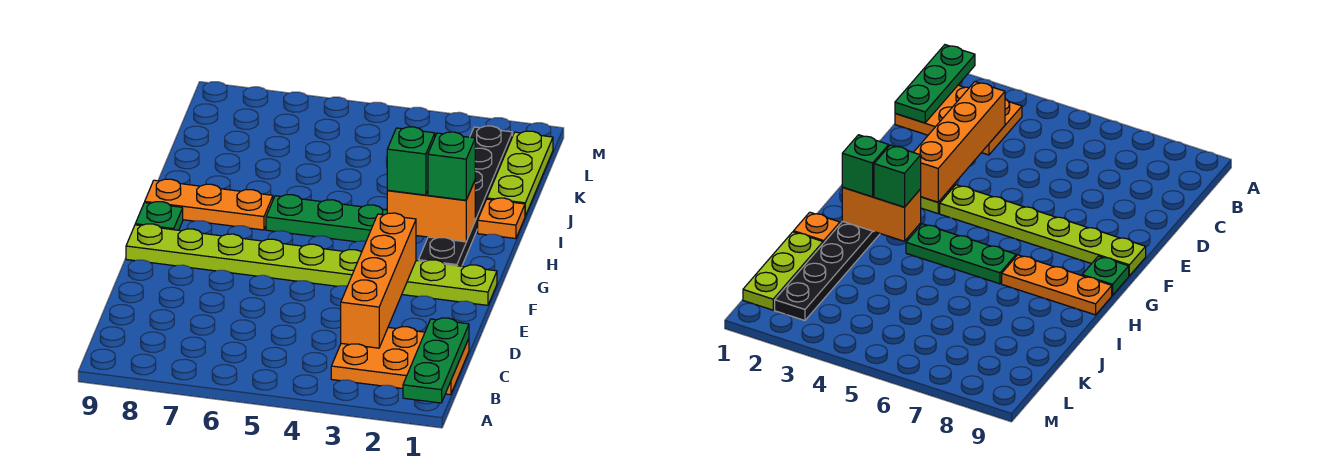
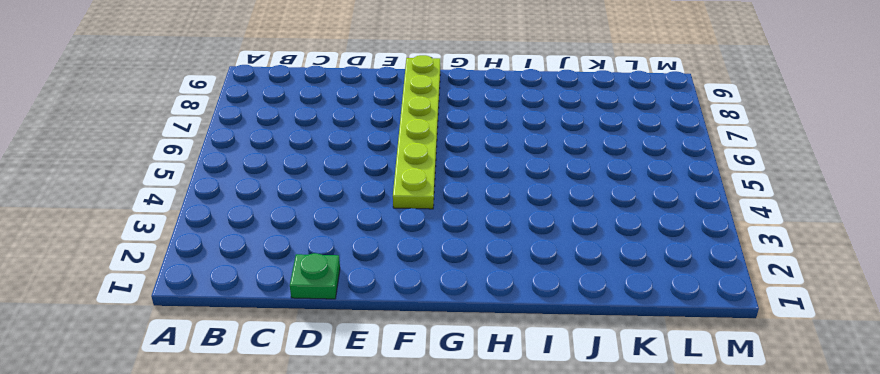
green 1x1 plate [290,253,340,299] -> green 1x1 plate moved to [135,202,183,230]
none -> orange 2x3 plate [331,327,469,395]
none -> lime 1x3 plate [402,260,497,305]
none -> black 1x6 plate [419,126,513,266]

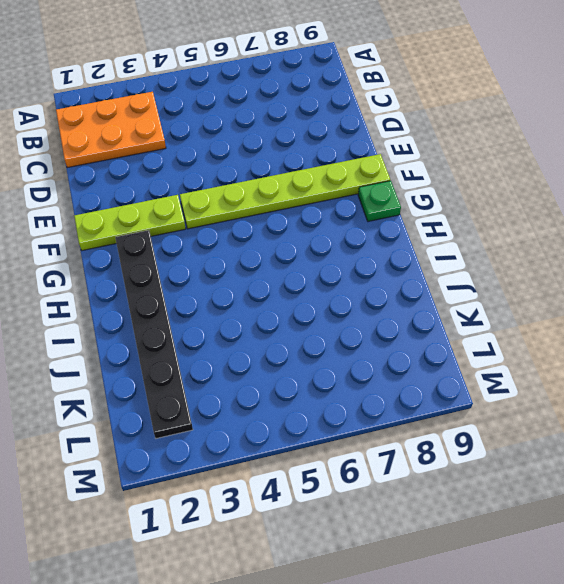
none -> green 1x3 plate [266,195,387,242]
none -> orange 1x3 plate [145,179,273,230]
none -> orange 1x1 plate [478,198,525,239]

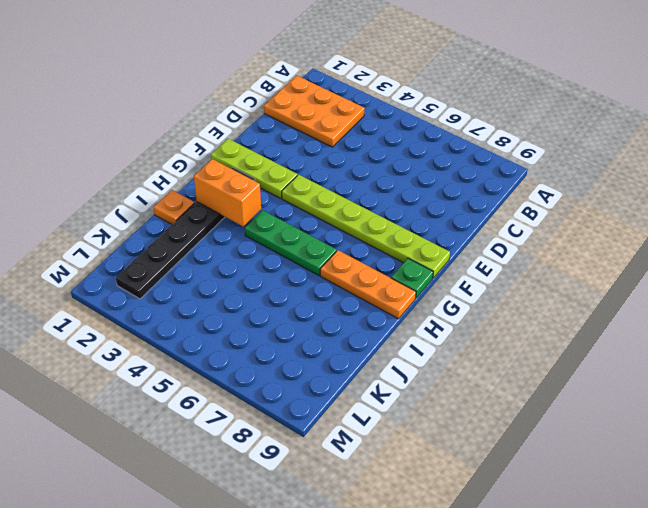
none -> lime 1x3 plate [487,131,553,216]
none -> green 1x3 plate [403,318,469,403]
none -> orange 1x4 brick [341,213,416,348]

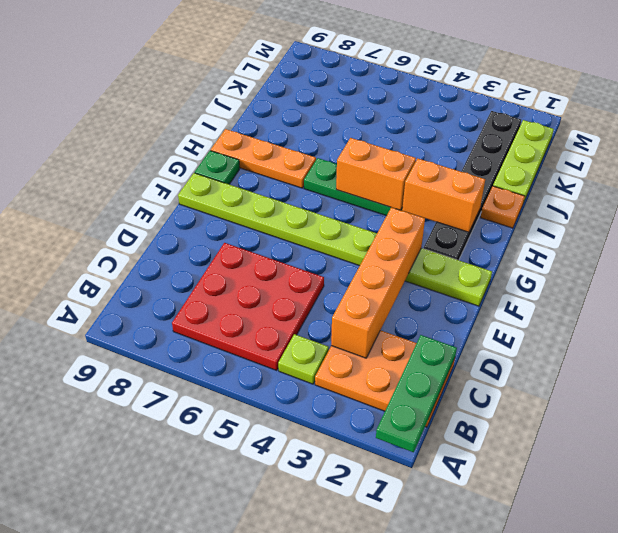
lime 1x1 plate [278,334,329,384] -> none
red 3x3 plate [172,243,324,371] -> none
orange 1x2 brick [336,138,416,210] -> none
none -> green 1x1 brick [428,132,475,200]
none -> green 1x1 brick [387,127,435,195]

